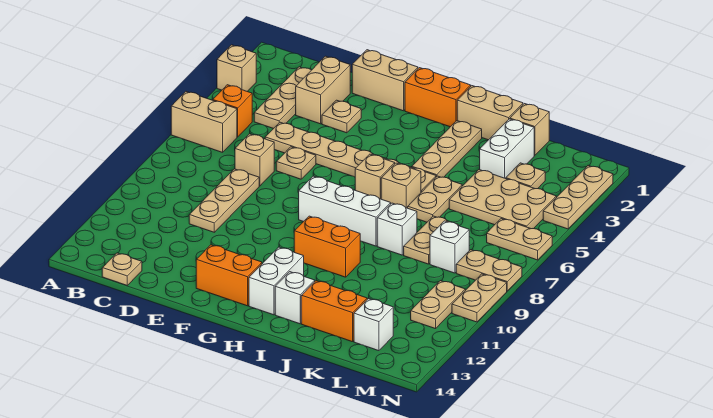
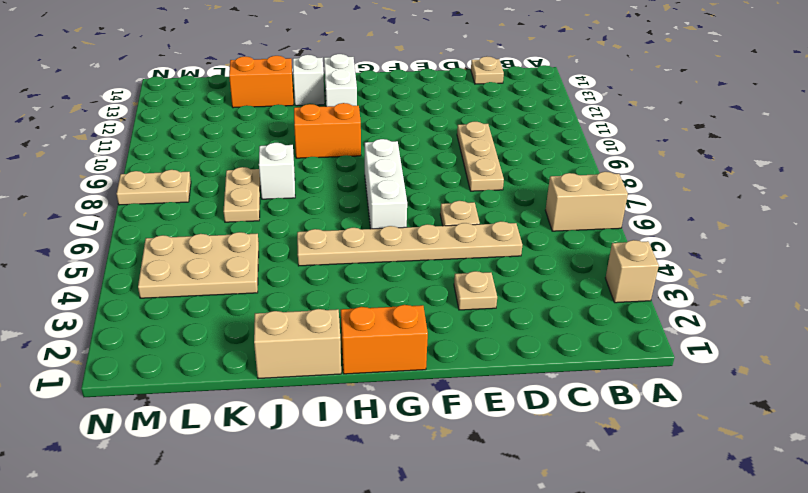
white 1x3 brick [365,139,407,229] -> white 1x3 brick turned to [299,176,391,246]
none -> orange 1x1 brick [213,85,252,137]
none -> tan 1x3 plate [254,67,311,129]
none -> tan 1x2 brick [296,56,350,124]
none -> tan 1x1 brick [235,134,274,186]

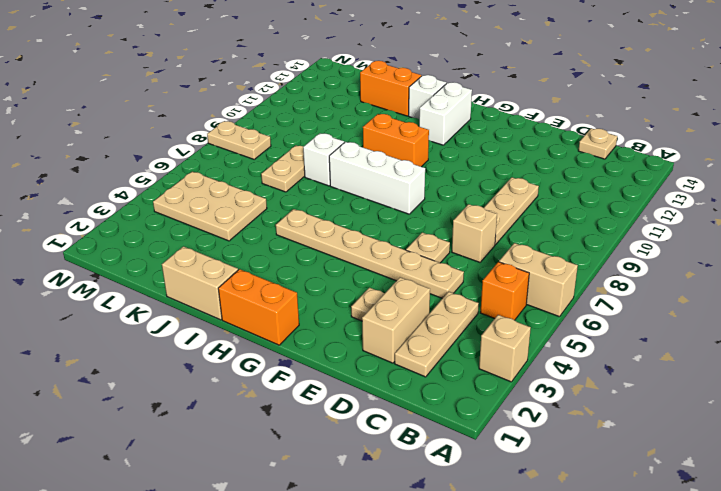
none -> tan 1x2 brick [352,50,418,111]
none -> orange 1x2 brick [196,245,262,306]
none -> tan 1x1 brick [355,154,395,199]
none -> tan 1x3 plate [412,121,482,177]

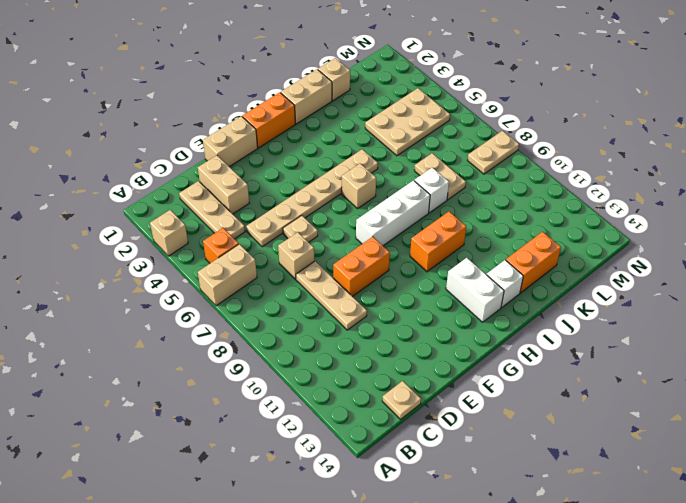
orange 1x2 brick [333,237,390,297] -> orange 1x2 brick moved to [196,245,262,306]
none -> tan 1x1 plate [322,100,361,133]
none -> tan 1x3 plate [412,121,482,177]
none -> tan 1x1 brick [381,163,421,208]
none -> tan 1x2 plate [408,176,462,222]

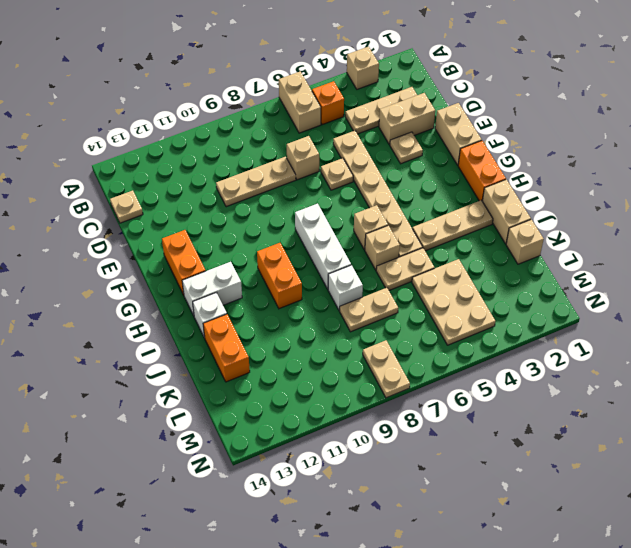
none -> white 1x2 brick [480,119,534,178]
none -> tan 1x1 plate [506,163,545,189]
none -> white 1x1 brick [430,221,469,273]
none -> white 1x1 brick [354,298,393,351]

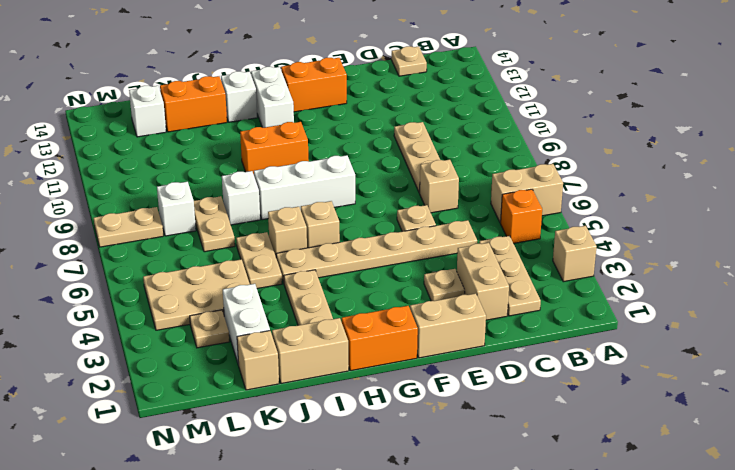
none -> tan 1x2 plate [487,219,552,260]
none -> tan 1x2 plate [411,281,465,329]
none -> tan 1x3 plate [543,166,613,229]
none -> tan 1x2 plate [452,274,507,322]

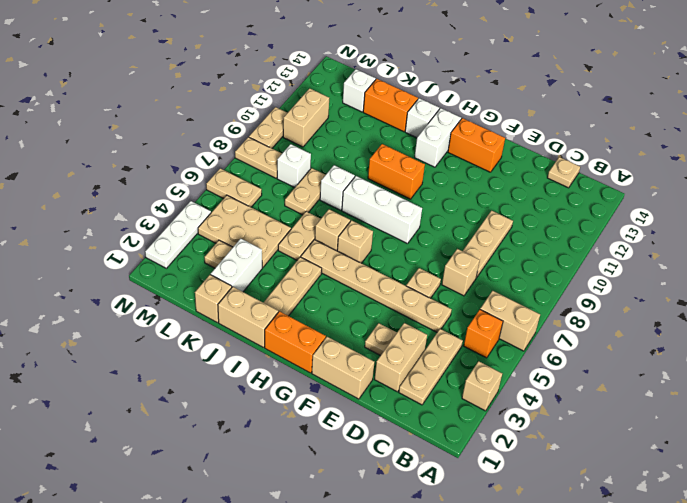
tan 1x2 brick [283,88,329,147] -> tan 1x2 plate [411,281,465,329]
white 1x3 plate [145,201,211,268] -> tan 1x3 plate [543,166,613,229]

